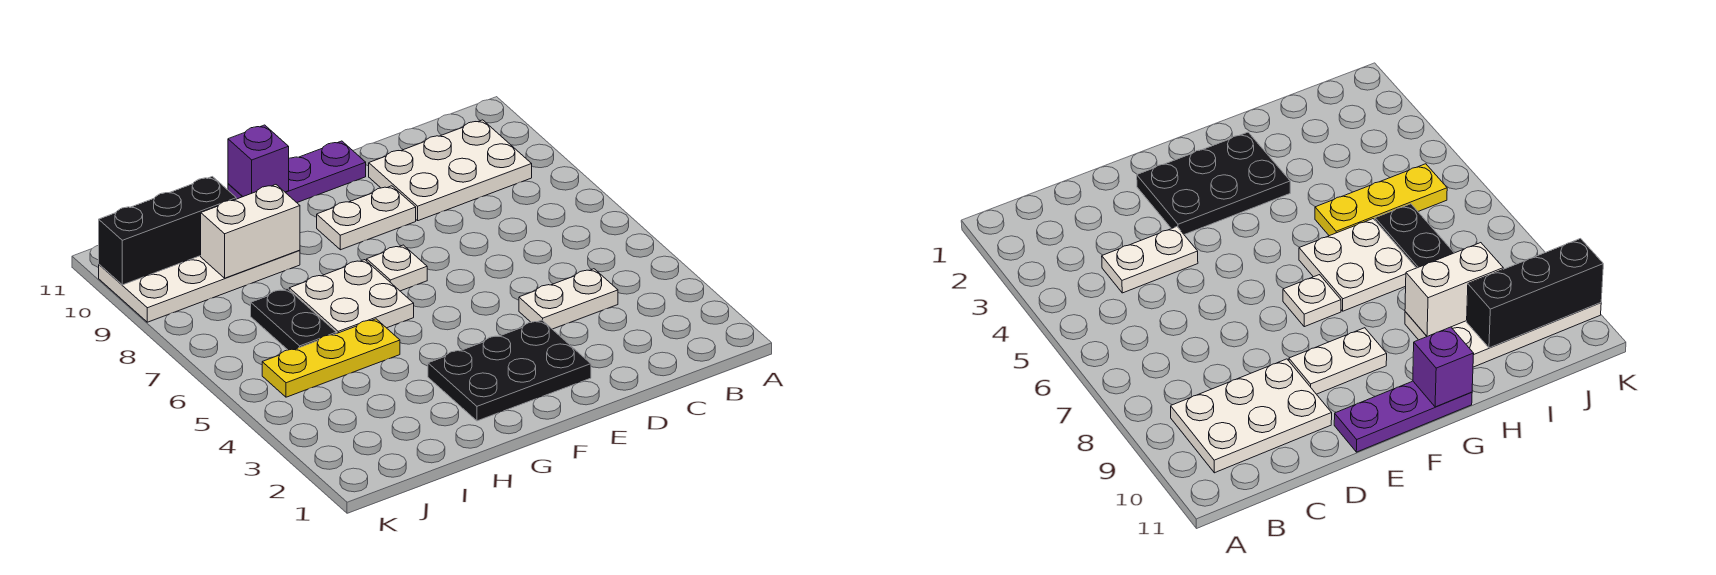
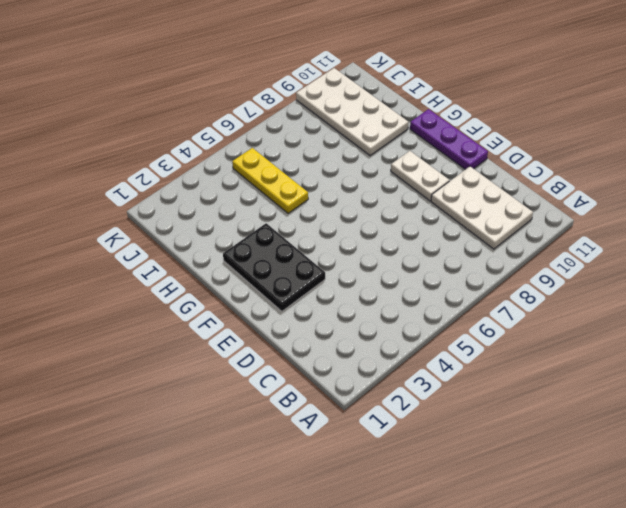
none -> white 1x2 plate [519,269,618,329]
none -> white 1x1 plate [367,245,427,291]
none -> white 2x2 plate [289,260,414,334]

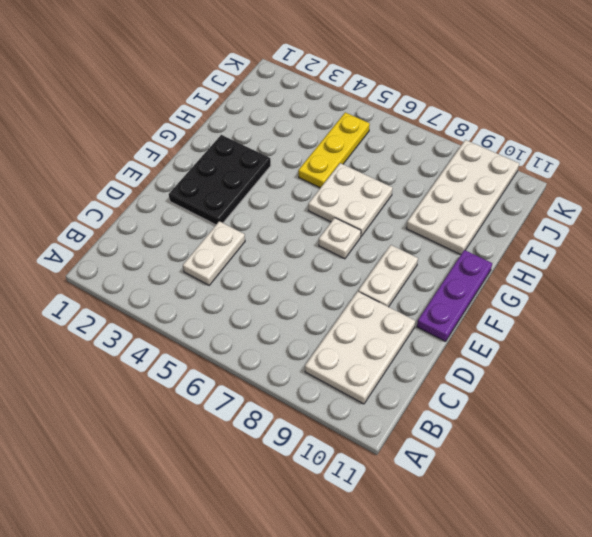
none -> black 1x2 plate [251,289,336,350]
none -> purple 1x1 brick [228,125,289,197]
none -> white 1x2 brick [201,185,300,278]

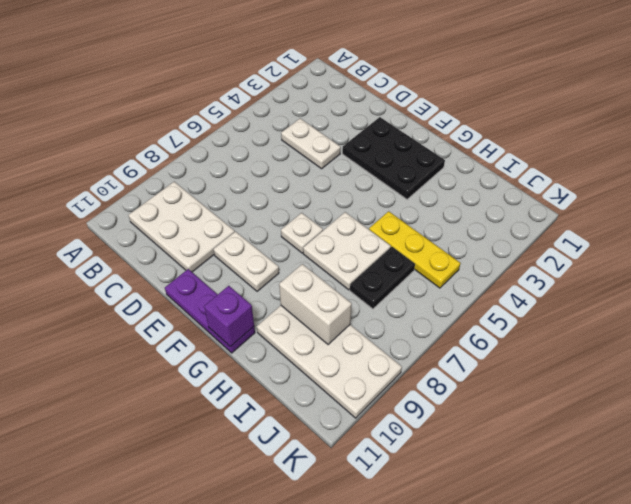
none -> black 1x3 brick [99,177,236,285]

